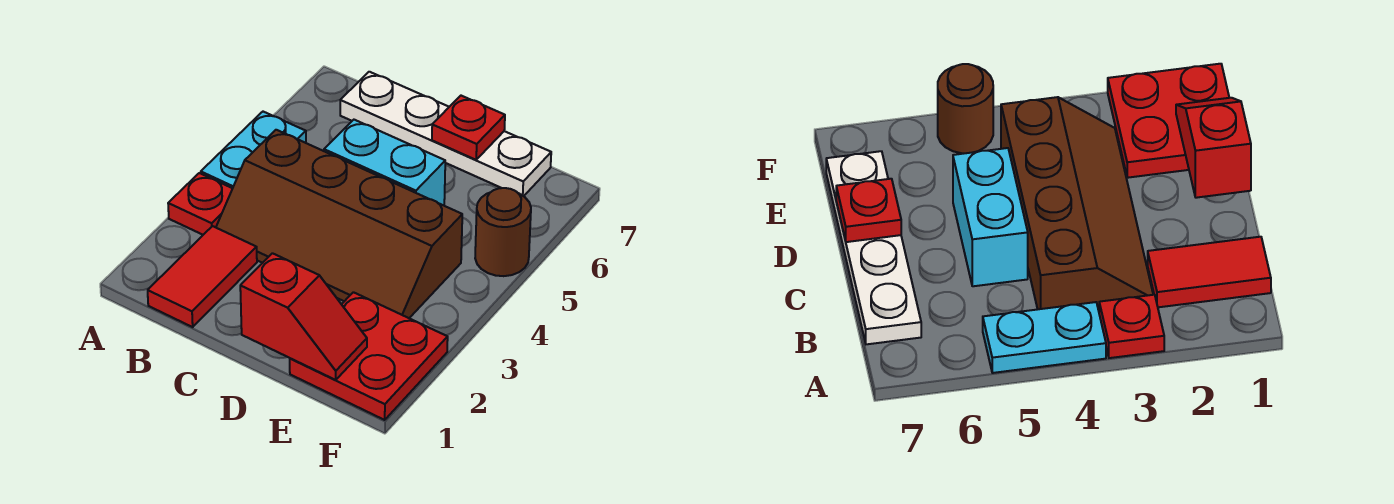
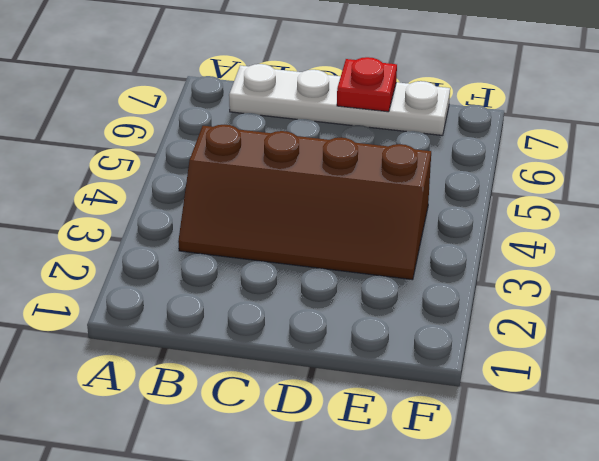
none -> red 1x1 plate [168,173,233,235]
none -> cyan 1x2 plate [201,112,306,188]

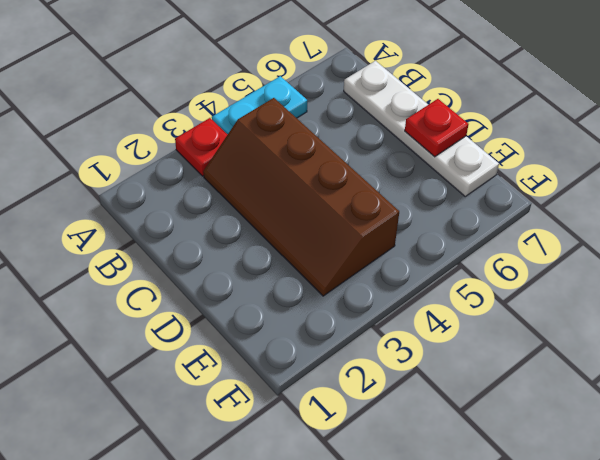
none -> red 1x2 tile [148,226,257,327]
none -> cyan 1x2 brick [324,120,445,205]

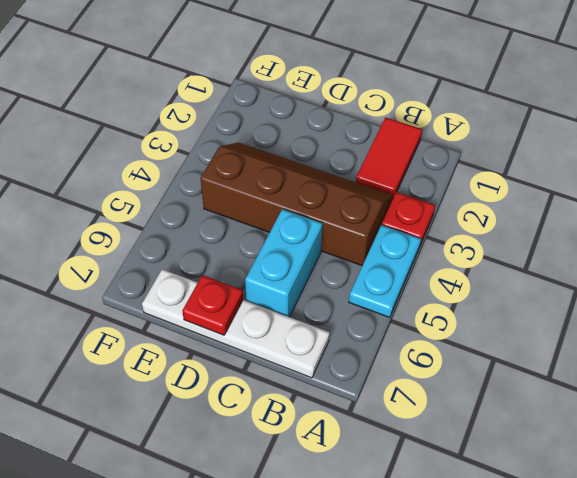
cyan 1x2 brick [245,209,323,317] -> cyan 1x2 brick turned to [324,120,445,205]
none -> red 2x2 plate [290,292,448,420]
none -> brown 1x1 round brick [475,188,531,276]

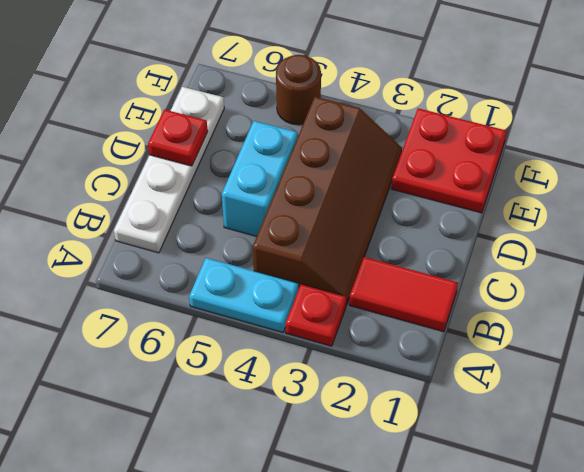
none -> red 1x2 slope [240,253,367,380]

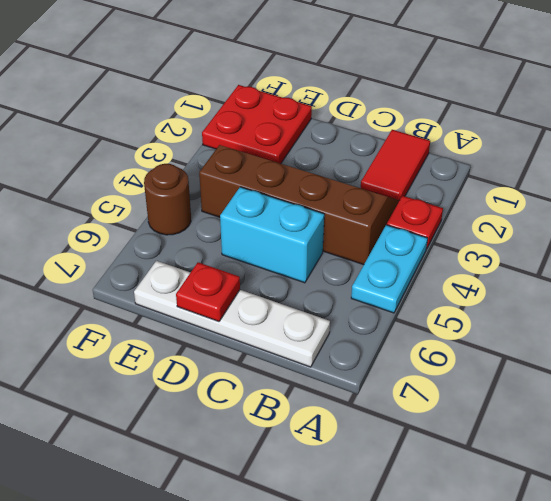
none -> red 1x2 slope [240,253,367,380]

